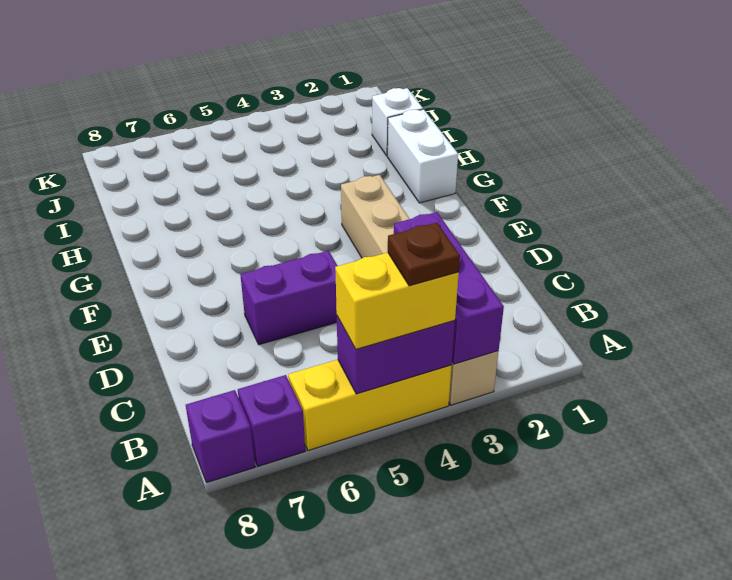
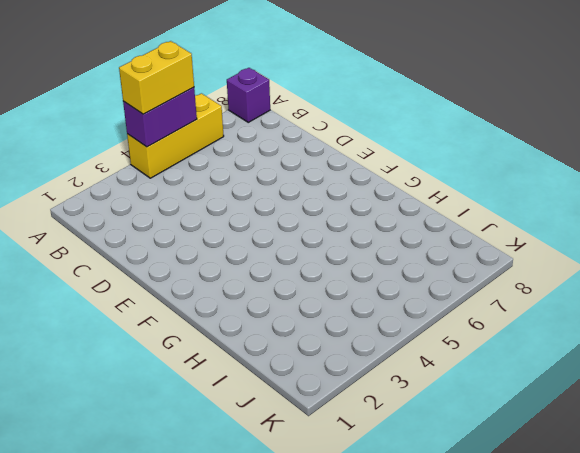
none -> tan 1x6 brick [341,175,499,405]
none -> purple 1x1 brick [238,375,305,466]

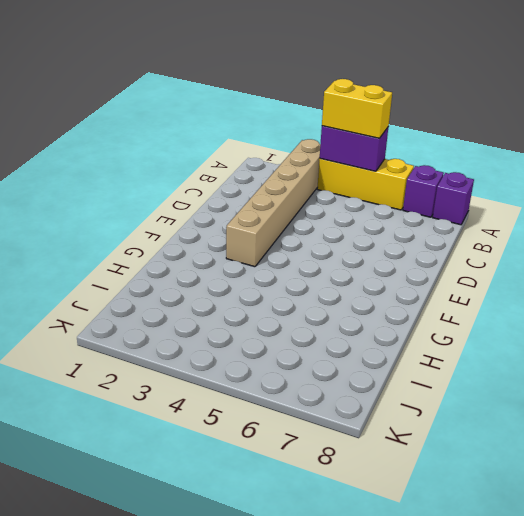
none -> purple 1x2 brick [240,251,337,345]
none -> white 1x2 brick [387,109,458,203]

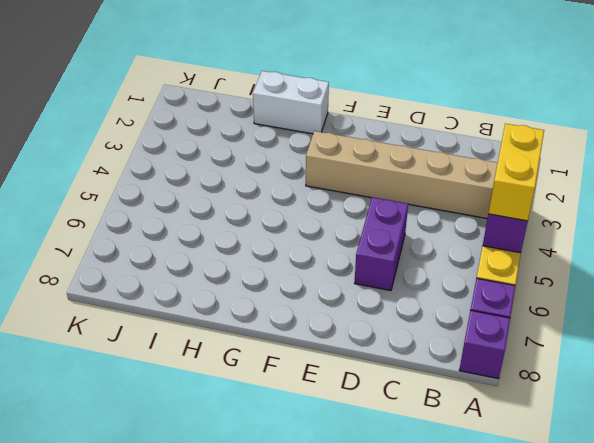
none -> white 1x1 brick [372,88,423,156]
none -> purple 1x3 brick [394,212,504,364]

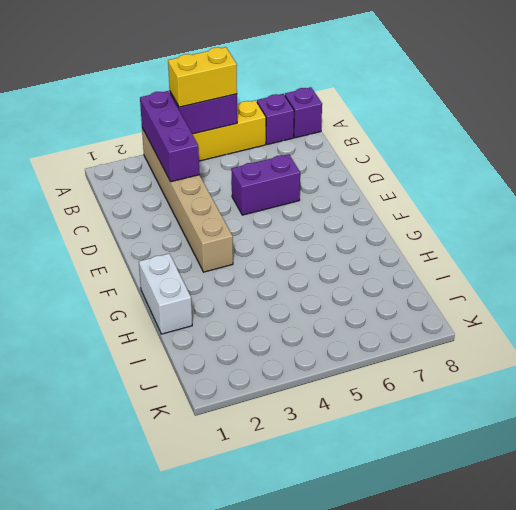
none -> white 1x1 brick [372,88,423,156]
none -> brown 1x1 plate [388,223,460,286]

